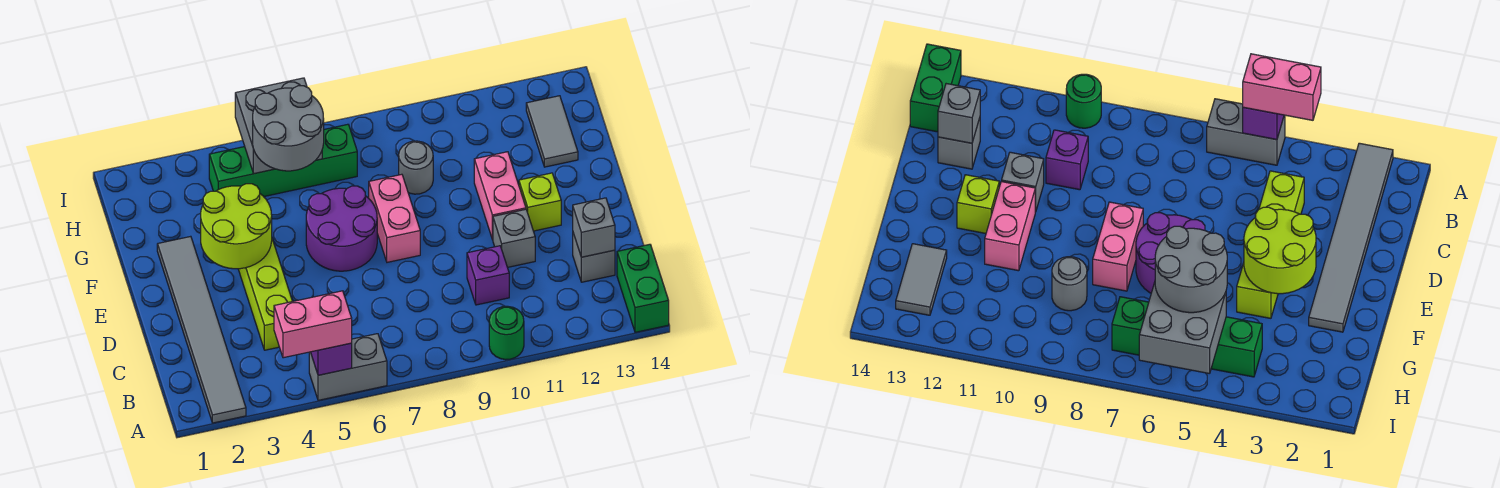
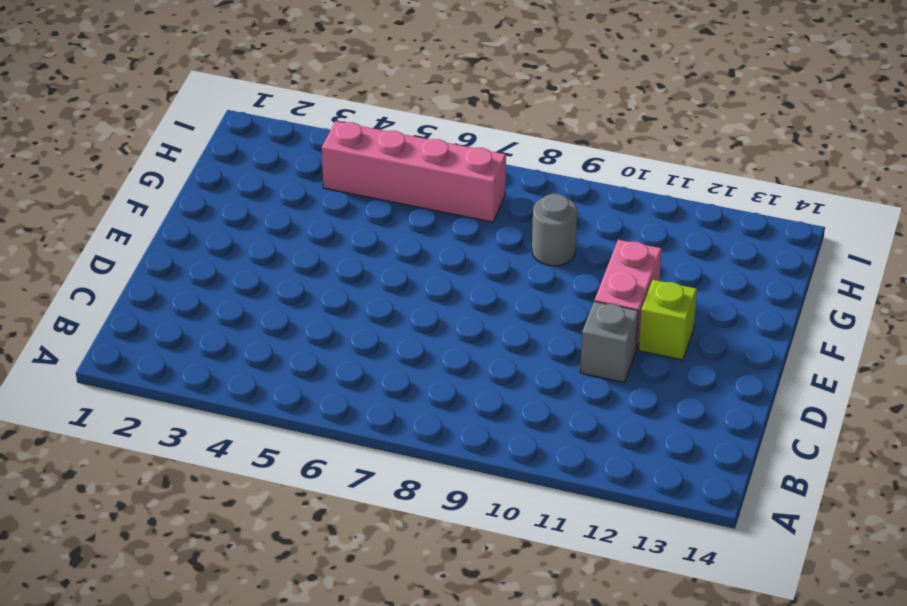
pink 1x4 brick [322,121,506,222] -> green 1x4 brick [209,124,357,197]
none -> grey 1x6 tile [157,236,246,423]
none -> grey 1x2 brick [309,334,387,400]
none -> green 1x1 round brick [489,306,524,360]

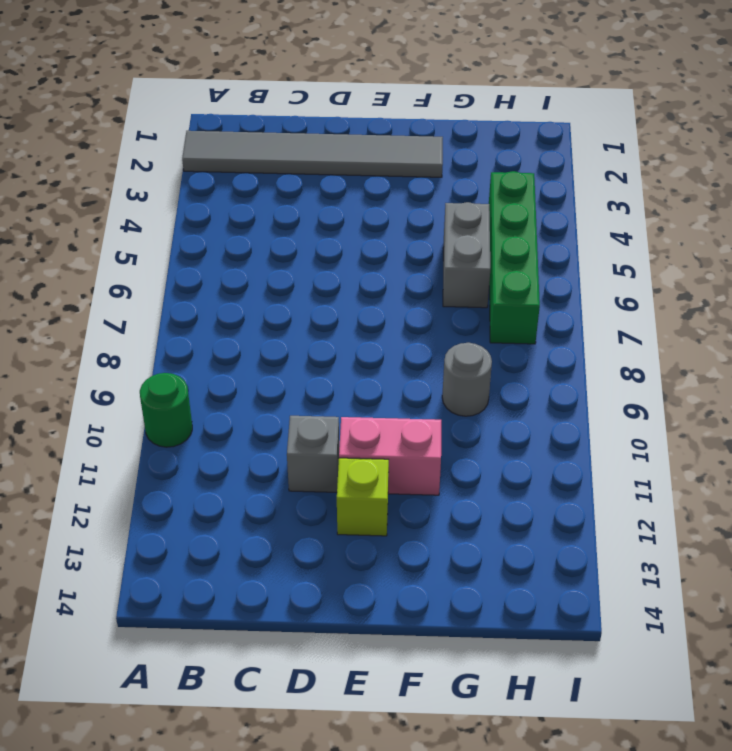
grey 1x2 brick [443,202,490,308] -> grey 1x2 brick moved to [309,334,387,400]
none -> green 1x2 brick [617,244,669,332]
none -> lime 1x4 brick [238,239,292,350]
none -> purple 1x1 brick [467,246,509,305]

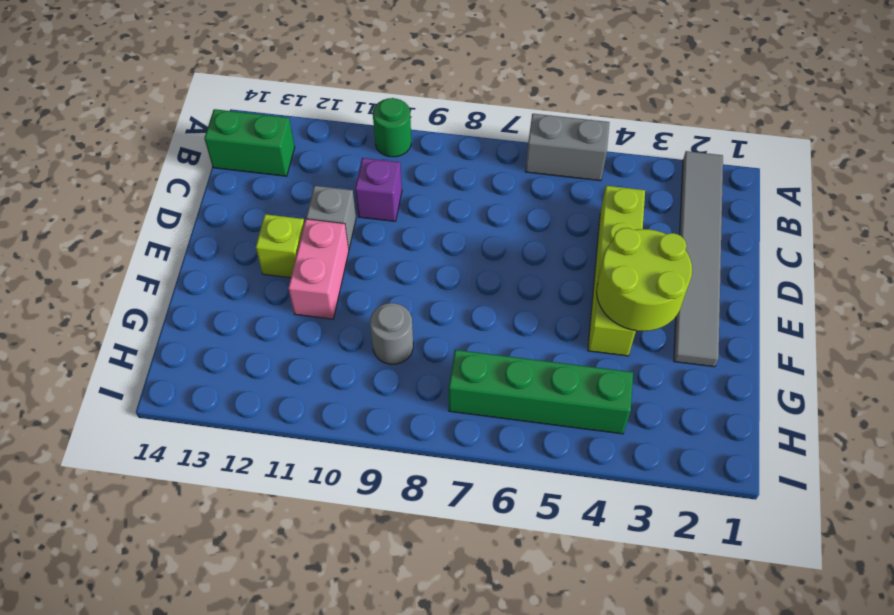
green 1x2 brick [204,109,295,176] -> green 1x2 brick turned to [617,244,669,332]
none -> grey 1x1 brick [573,233,615,282]
none -> purple 2x2 round brick [306,186,377,271]
none -> pink 1x2 brick [369,174,420,262]

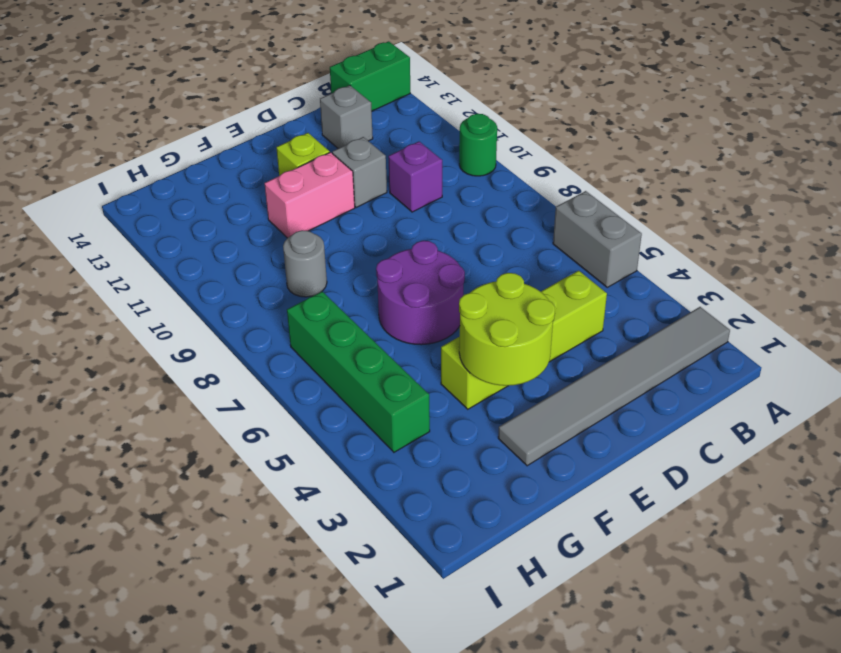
none -> pink 1x2 brick [369,174,420,262]
none -> grey 1x2 tile [526,96,578,167]
none -> purple 1x1 brick [311,343,352,375]

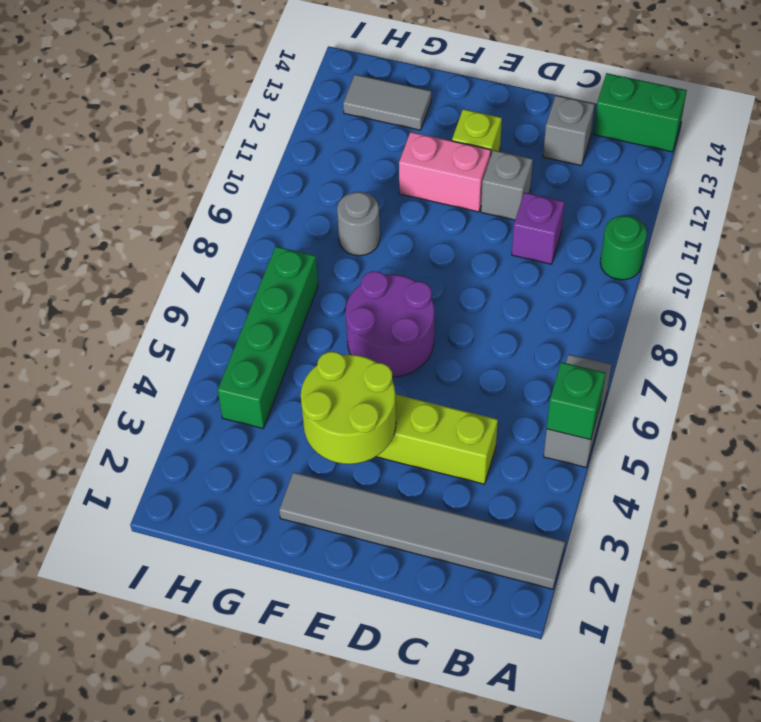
green 1x1 brick [547,362,606,440] -> purple 1x1 brick [311,343,352,375]
none -> pink 1x2 brick [369,174,420,262]
none -> grey 1x1 brick [573,198,615,257]
none -> grey 2x2 brick [235,78,322,174]

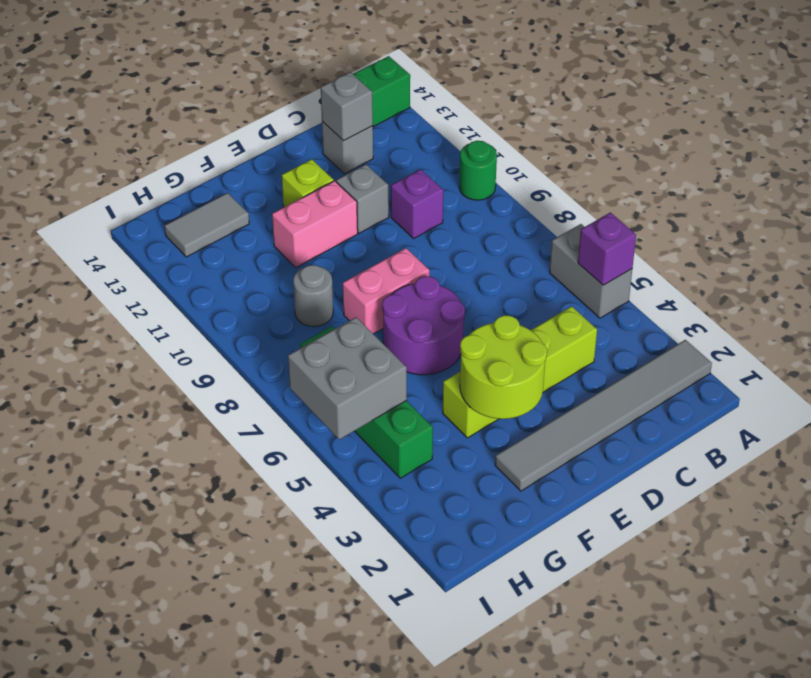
none -> pink 1x2 brick [274,291,352,358]
none -> grey 2x2 round brick [253,86,324,171]

